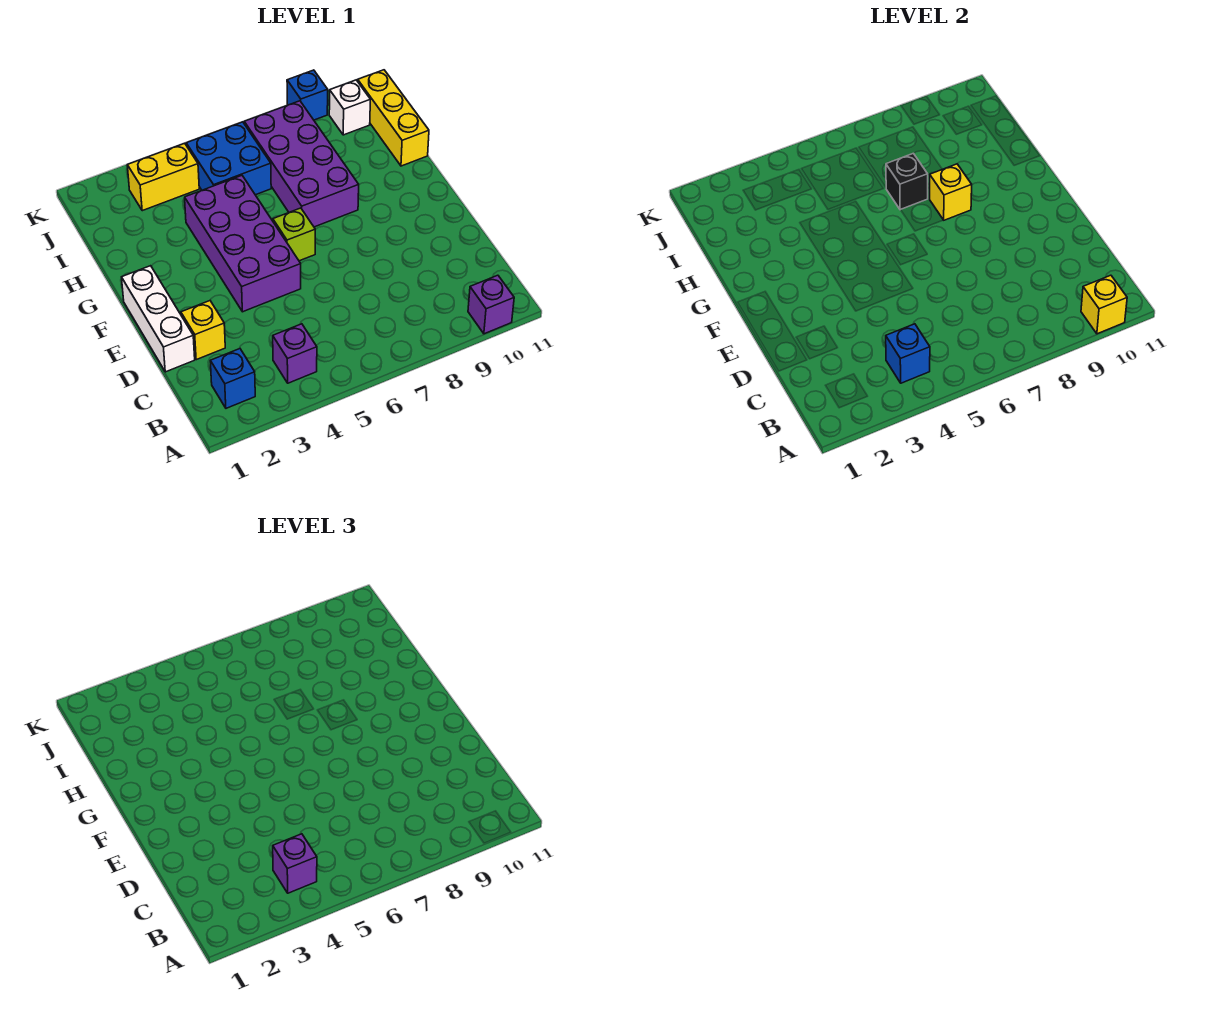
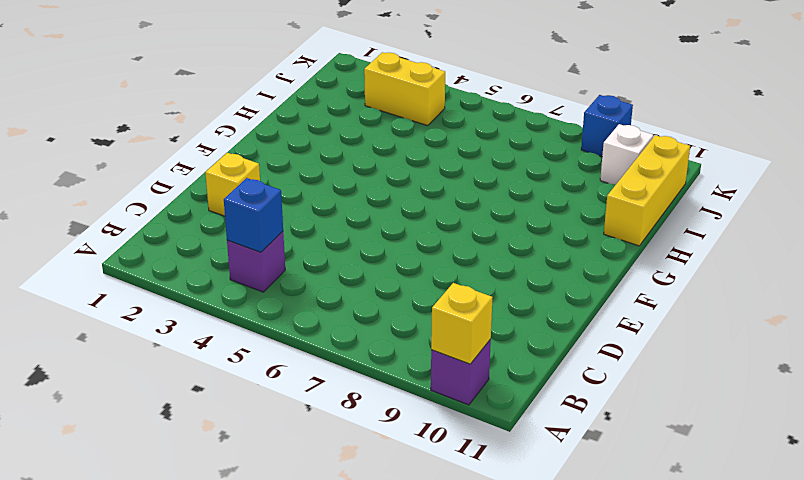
none -> blue 1x1 brick [210,349,255,408]
none -> white 1x3 brick [122,266,195,372]
none -> purple 2x4 brick [185,176,301,312]

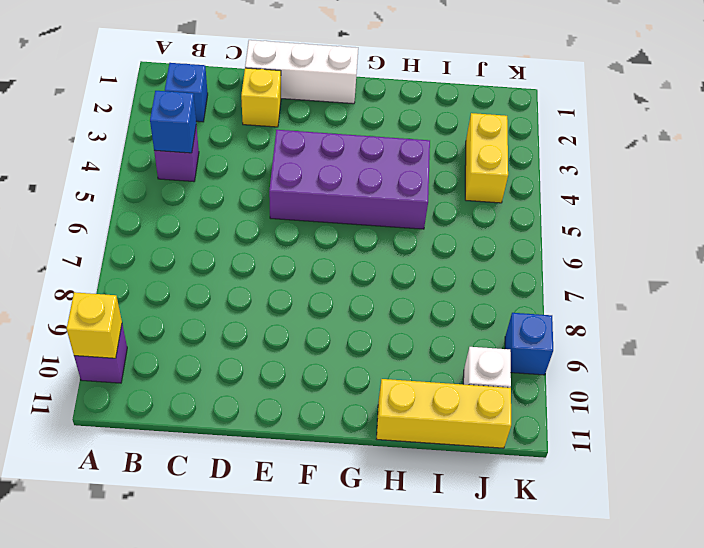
none -> lime 1x1 brick [273,208,315,261]
none -> purple 2x4 brick [244,101,359,227]
none -> blue 2x2 brick [186,122,271,195]

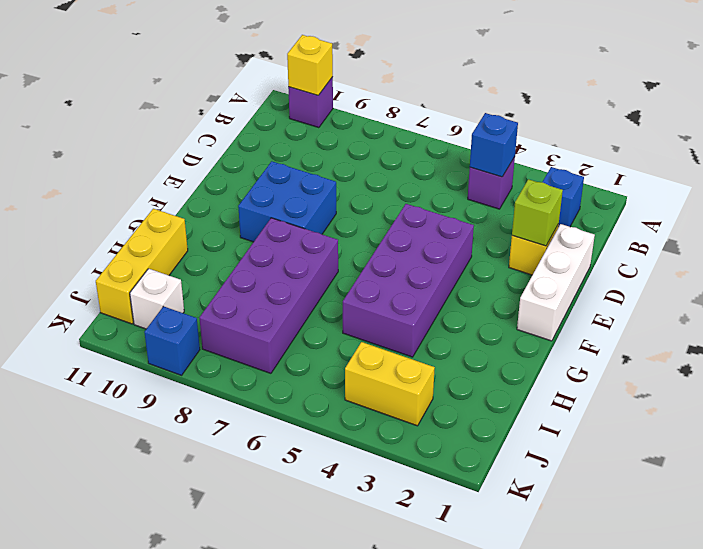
lime 1x1 brick [512,179,563,246] -> lime 1x1 brick moved to [273,208,315,261]
blue 2x2 brick [238,161,336,242] -> blue 2x2 brick moved to [186,122,271,195]
none -> yellow 1x1 brick [930,164,972,220]
none -> black 1x1 brick [886,153,928,210]
none -> purple 1x1 brick [273,834,317,893]

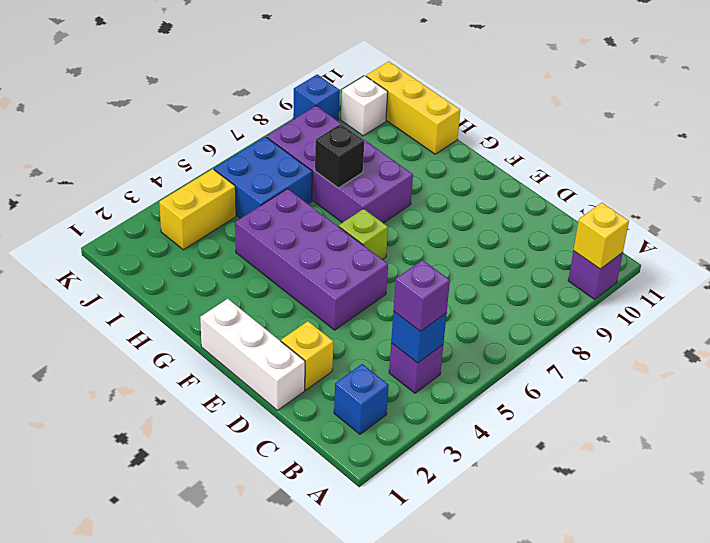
none -> yellow 1x1 brick [930,164,972,220]

